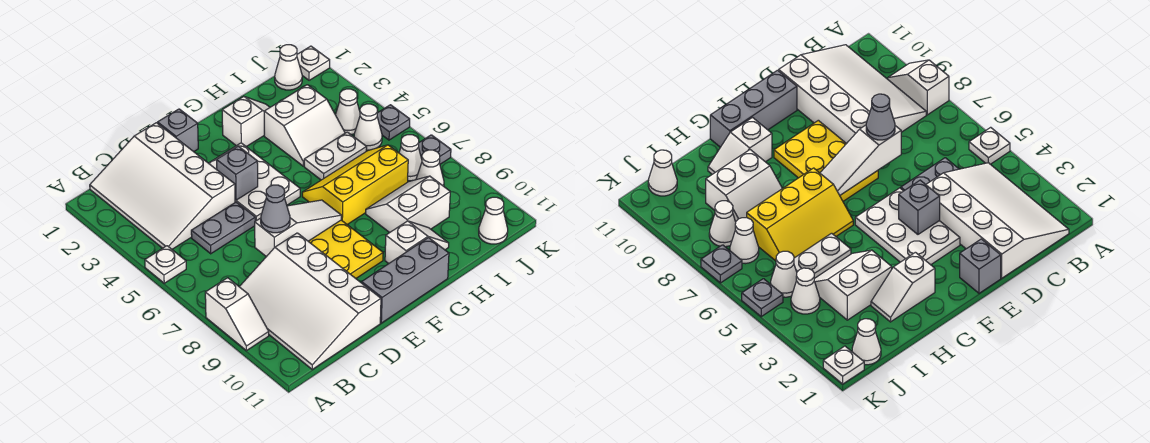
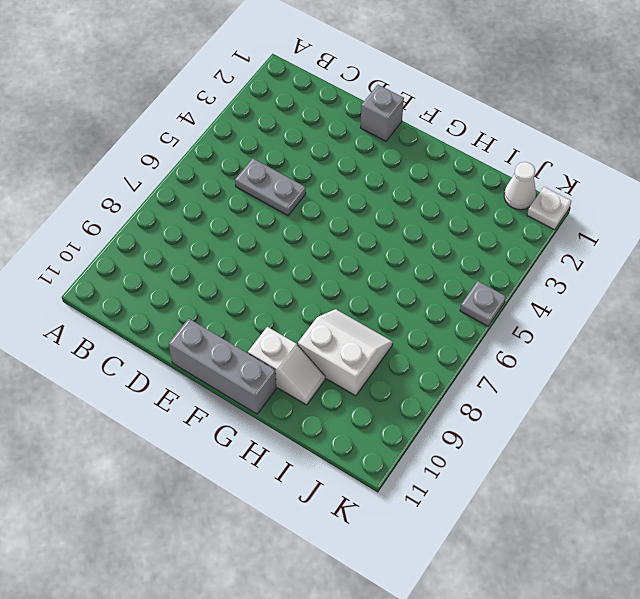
none -> white 1x1 plate [145,246,186,283]
none -> white 1x2 slope [205,278,269,351]
none -> white 3x4 slope [90,123,235,249]

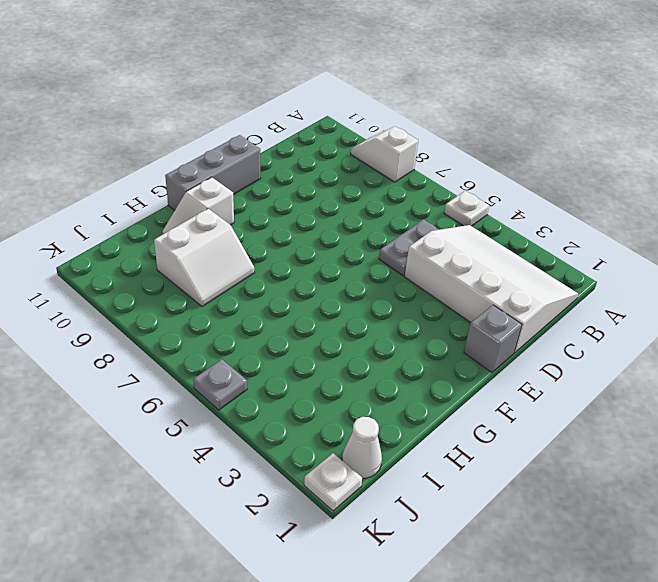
none -> white 3x4 slope [239,233,381,369]
none -> white 2x3 plate [209,143,300,221]
none -> yellow 2x3 plate [308,220,383,278]

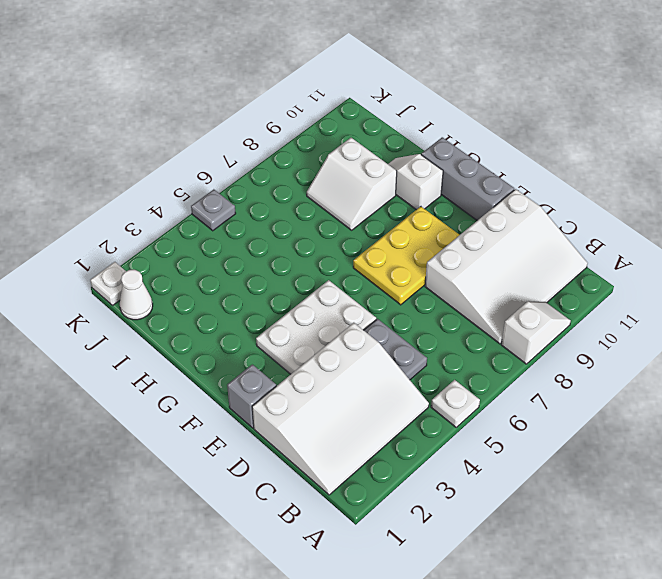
none -> white 1x2 slope [222,97,270,147]
none -> yellow 2x3 slope [302,145,408,224]
none -> white 2x2 slope [264,85,345,166]

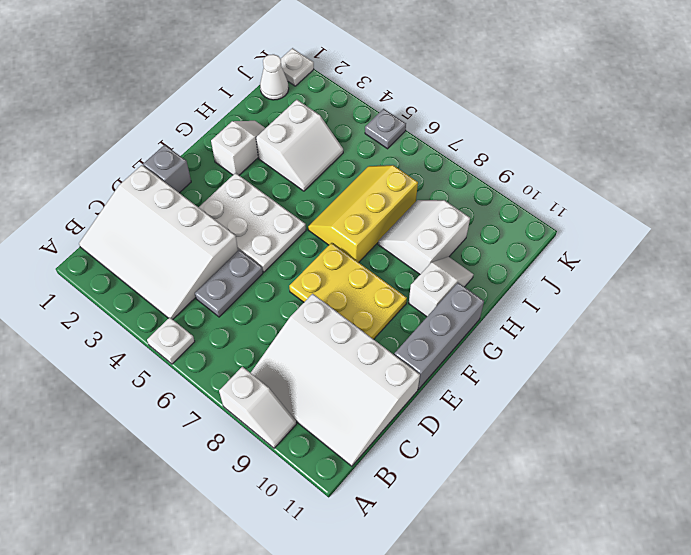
none -> white 1x2 plate [304,132,367,180]
none -> white 1x1 cone [335,89,360,134]
none -> white 1x1 cone [354,104,382,150]

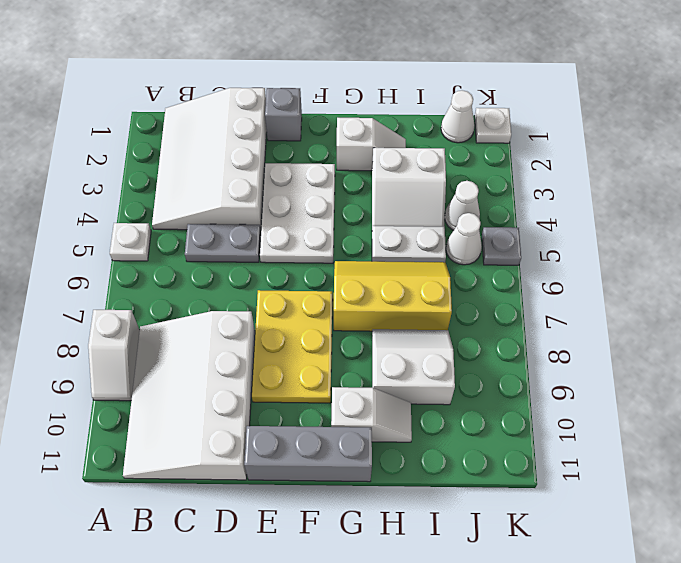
none -> white 1x1 cone [399,135,422,181]
none -> white 1x1 cone [416,150,444,186]
none -> white 1x1 cone [479,197,508,244]

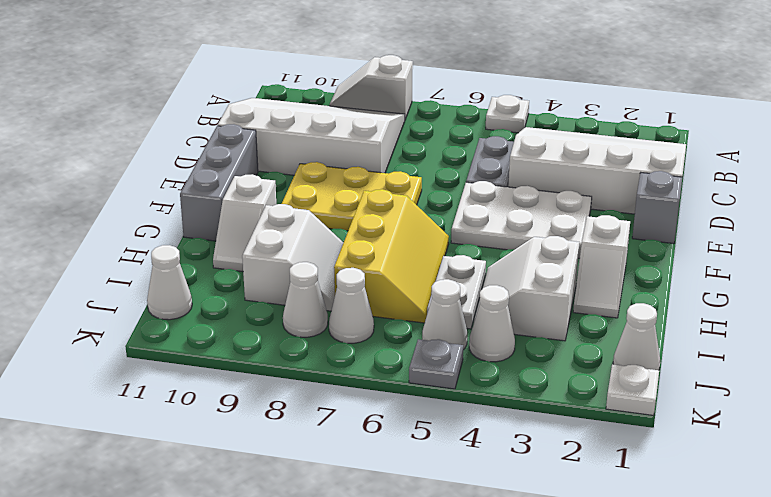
none -> grey 1x1 plate [419,135,451,164]
none -> white 1x3 slope [255,200,341,257]
none -> grey 1x1 brick [217,146,258,200]

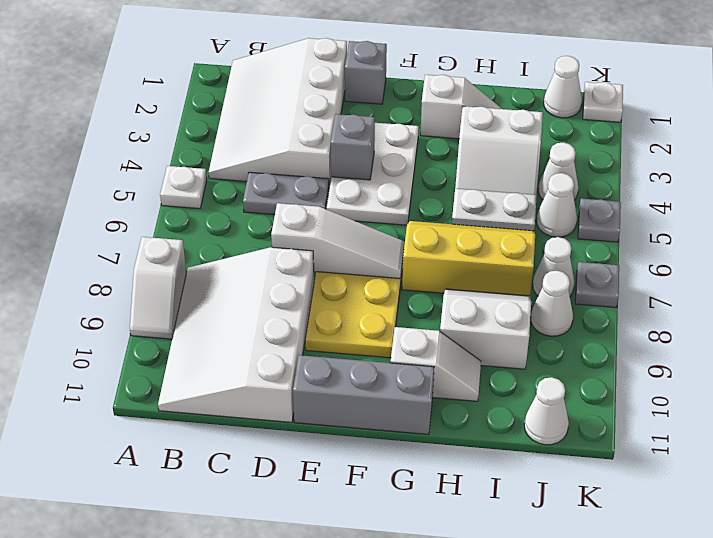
none -> grey 1x1 cone [261,185,290,233]

